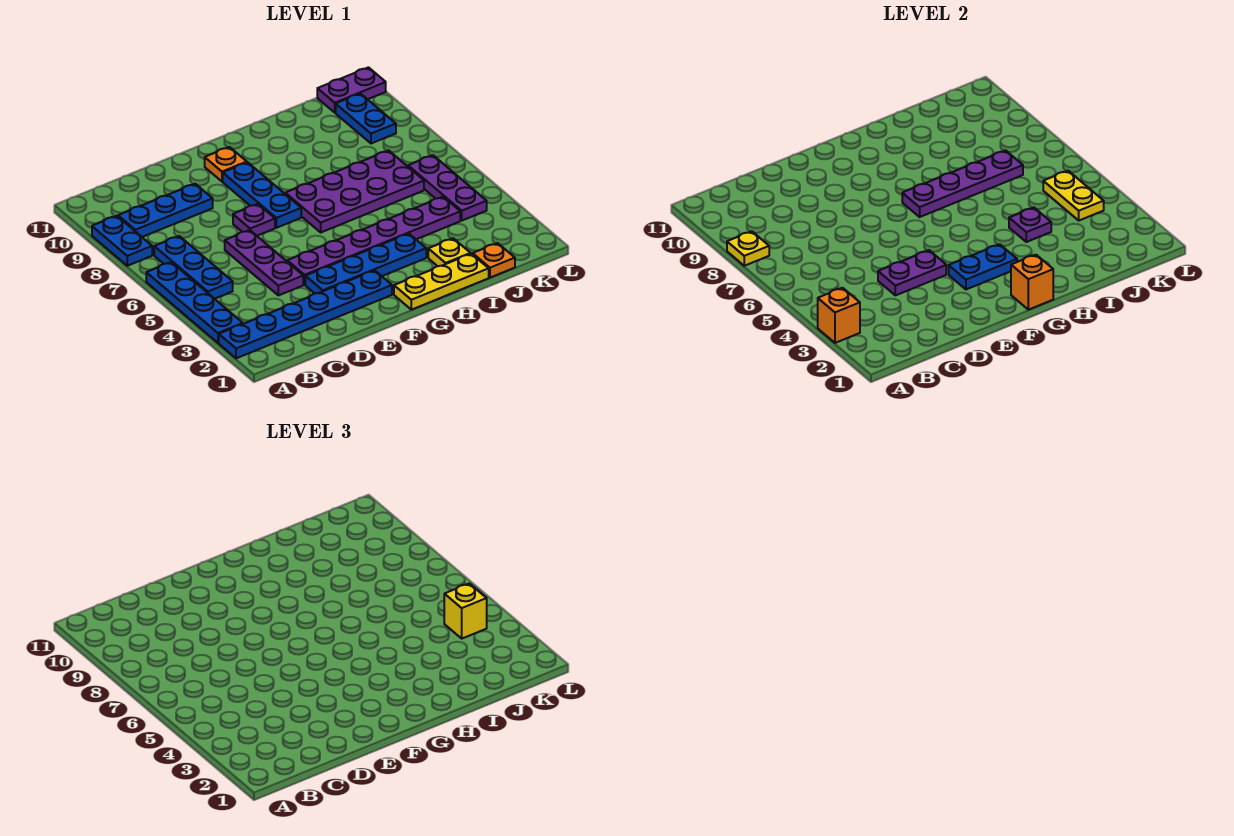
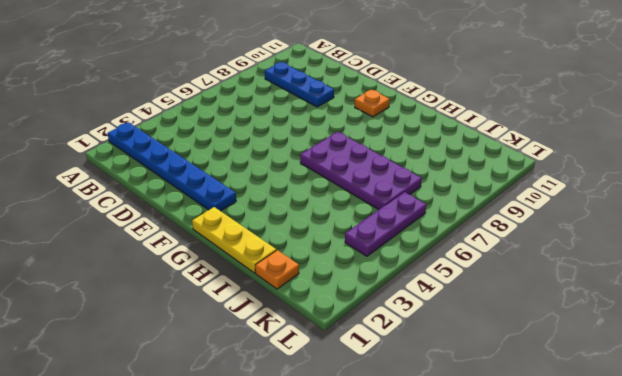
none -> blue 1x4 plate [146,262,243,343]
none -> blue 1x2 plate [92,216,152,266]
none -> blue 1x3 plate [154,236,233,299]

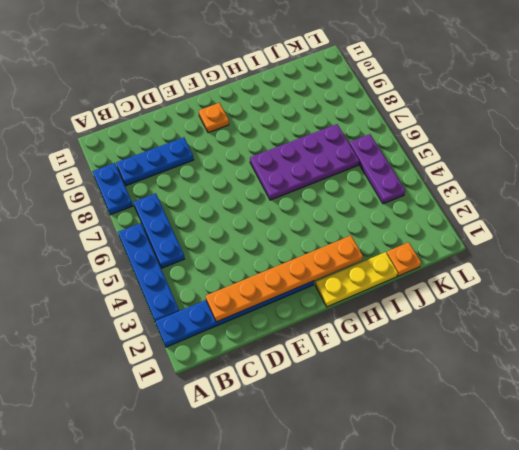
orange 1x6 plate [206,236,363,322] -> none
none -> purple 1x3 plate [225,230,303,295]
none -> blue 1x4 plate [305,234,426,293]
none -> purple 1x6 plate [287,197,460,285]

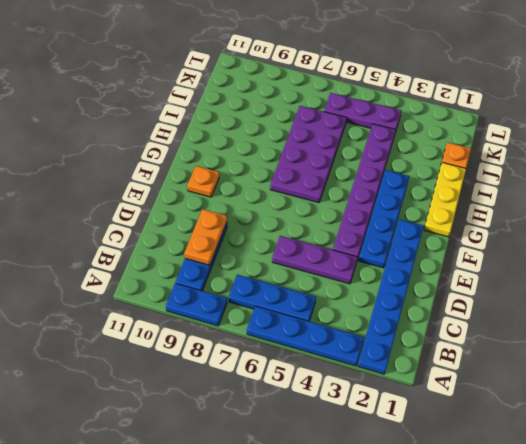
orange 1x2 plate [184,209,227,265] -> none
none -> purple 1x1 plate [233,204,275,236]
none -> blue 1x3 plate [223,162,301,228]
none -> yellow 1x1 plate [428,238,471,266]

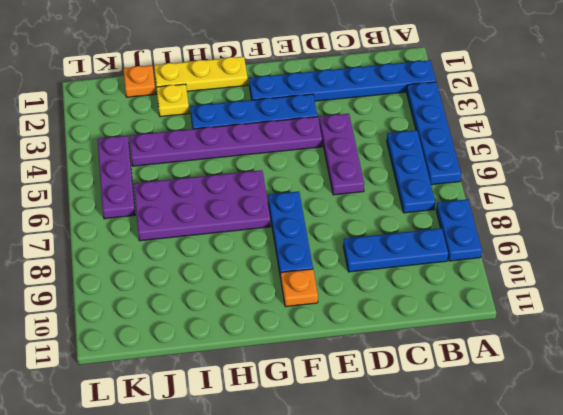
none -> purple 1x1 plate [233,204,275,236]
none -> blue 1x2 plate [336,94,396,143]
none -> purple 1x2 plate [317,67,386,113]

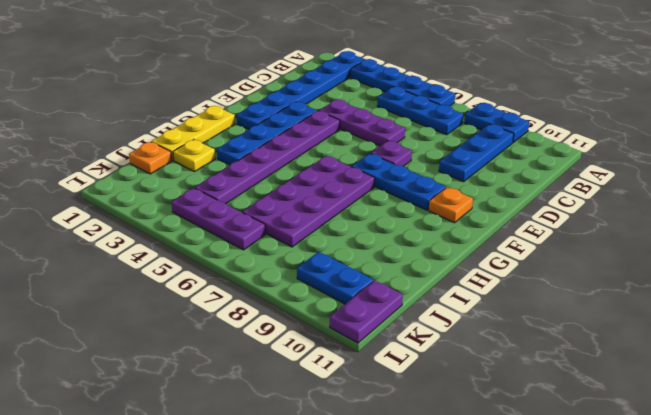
none -> orange 1x1 brick [818,288,860,343]
none -> yellow 1x1 plate [727,231,769,266]
none -> purple 1x2 plate [878,250,946,295]

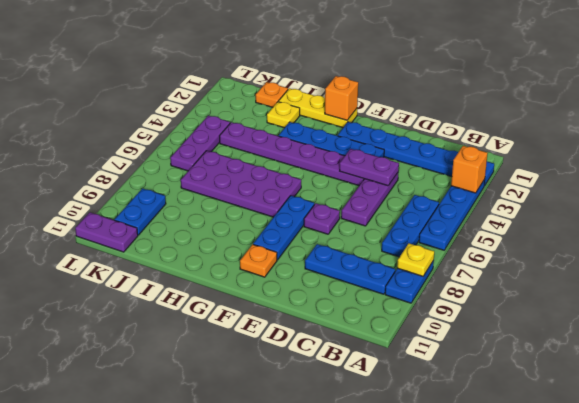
none -> blue 1x2 plate [949,244,1017,289]
none -> purple 1x4 plate [902,150,1023,217]
none -> purple 1x1 plate [1009,208,1051,242]

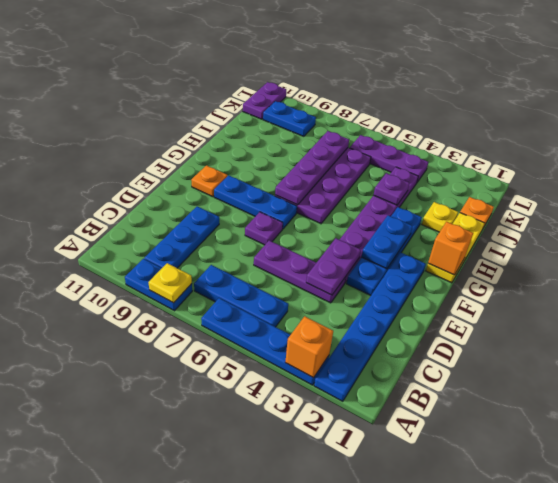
none -> yellow 1x2 plate [1043,171,1104,220]
none -> yellow 1x1 brick [444,584,487,638]

